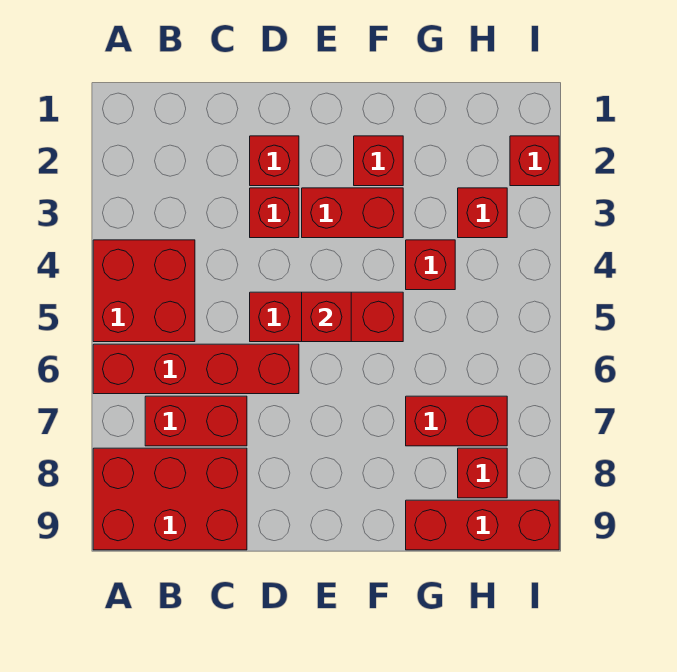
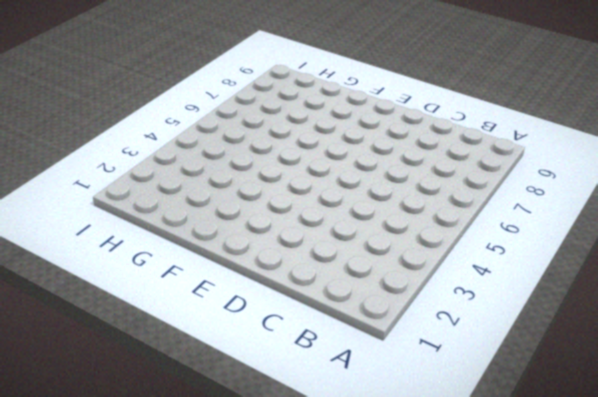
none -> red 2x2 brick [93,240,195,342]
none -> red 1x4 brick [93,344,299,394]
none -> red 2x3 brick [93,448,247,550]

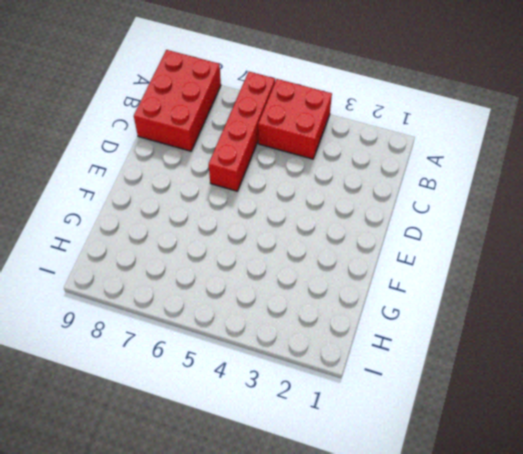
none -> red 1x2 brick [145,396,247,446]
none -> red 1x1 brick [250,136,299,186]
none -> red 1x1 brick [250,188,299,238]

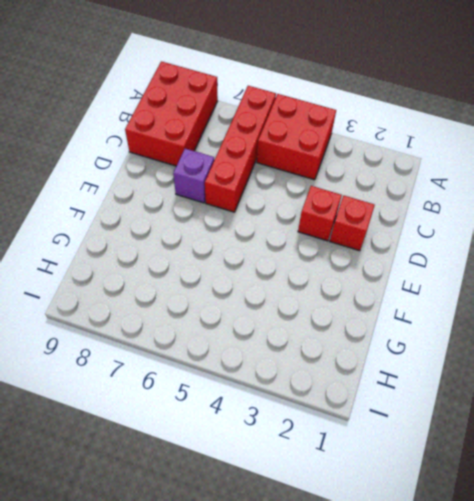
purple 1x1 brick [173,149,214,203] -> none
none -> red 1x2 brick [145,396,247,446]
none -> red 1x3 brick [250,292,403,342]
none -> red 1x2 brick [302,188,403,238]

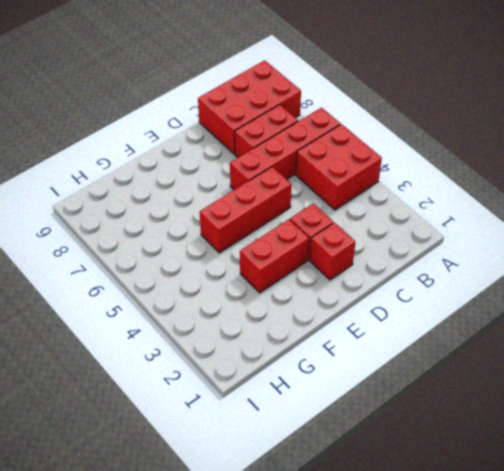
none -> red 1x1 brick [354,136,403,186]
none -> red 1x1 brick [406,240,455,290]
none -> red 1x2 brick [406,396,507,446]

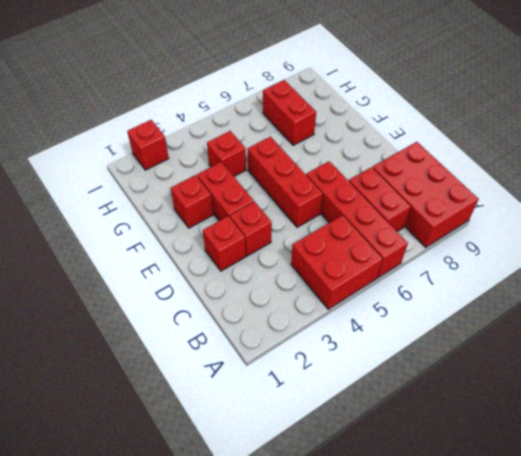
none -> red 1x3 brick [406,500,559,550]
none -> red 1x1 brick [458,188,507,238]
none -> red 1x1 brick [458,448,507,498]

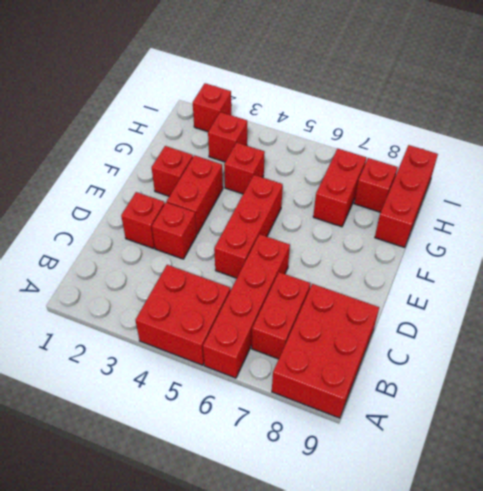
none -> red 1x1 brick [302,292,351,342]

